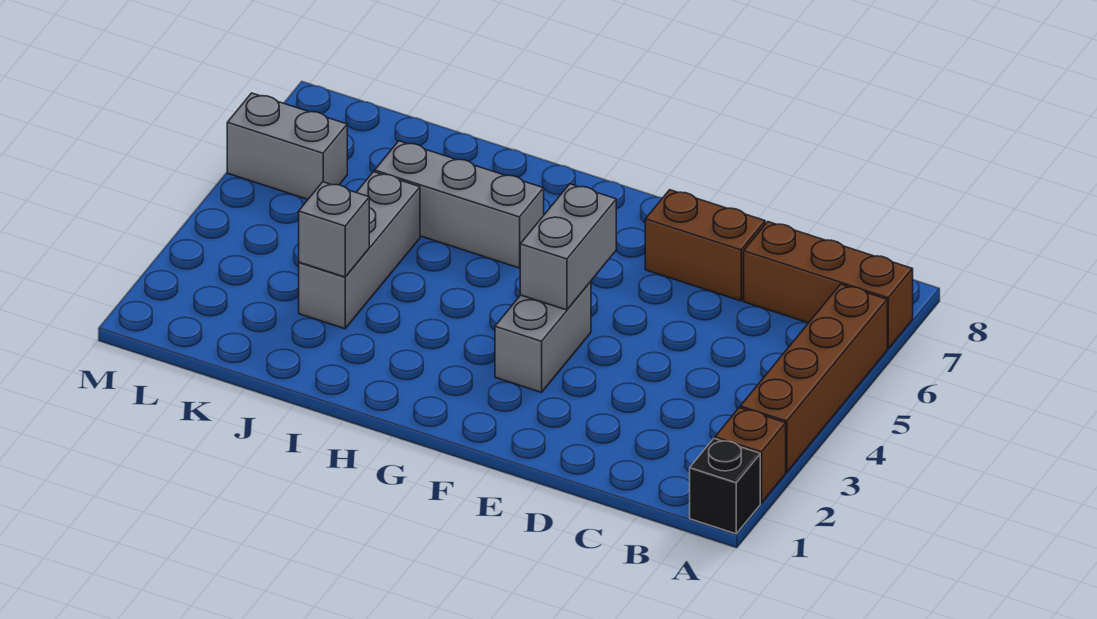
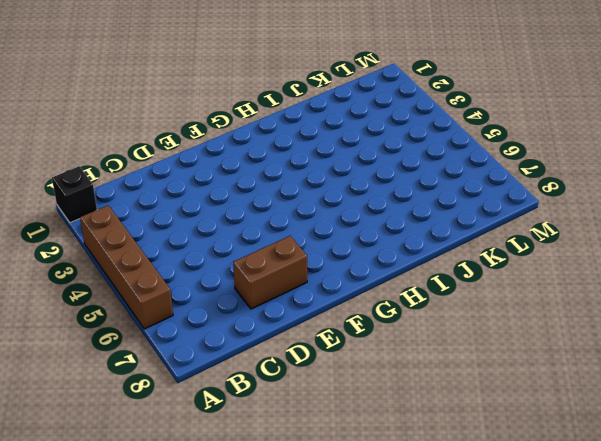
none -> brown 1x1 brick [715,408,786,503]
none -> brown 1x3 brick [744,222,913,349]

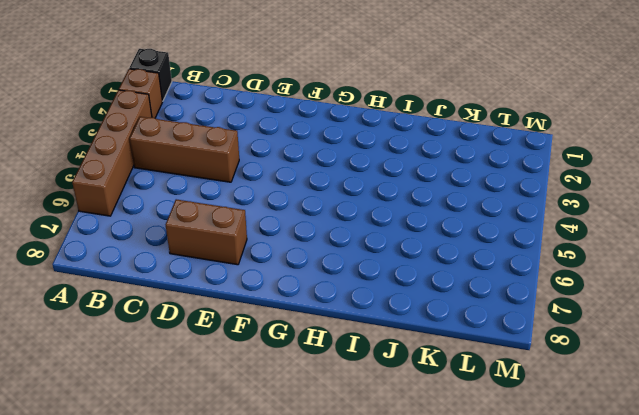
brown 1x3 brick [130,117,239,182] -> brown 1x3 brick moved to [744,222,913,349]
none -> grey 1x2 brick [495,282,591,392]
none -> grey 1x3 brick [375,141,544,268]

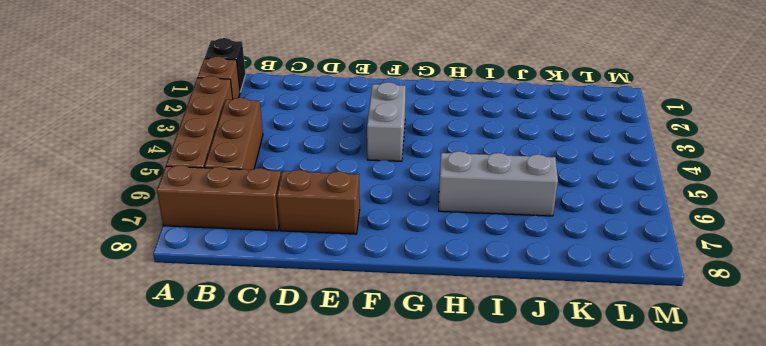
brown 1x3 brick [205,98,263,170] -> none
none -> grey 1x3 brick [299,172,420,329]
none -> grey 1x2 brick [227,93,347,199]

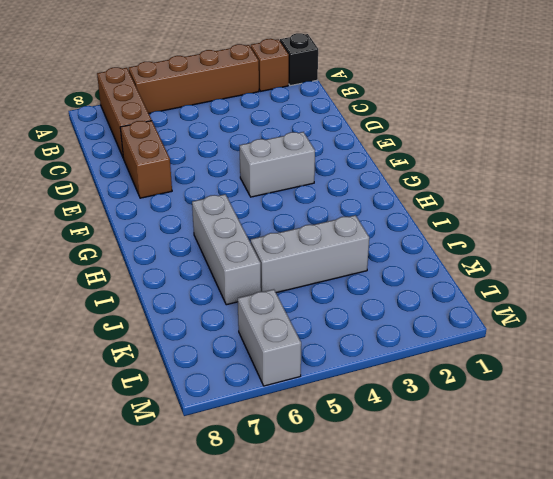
none -> grey 1x2 brick [520,184,616,310]
none -> grey 1x1 brick [299,182,369,277]

